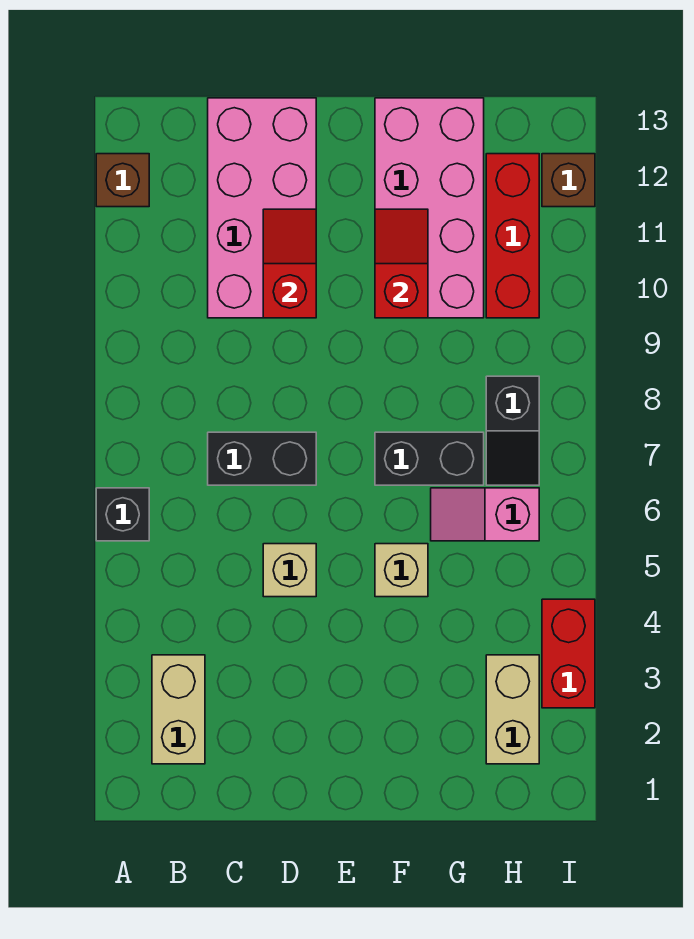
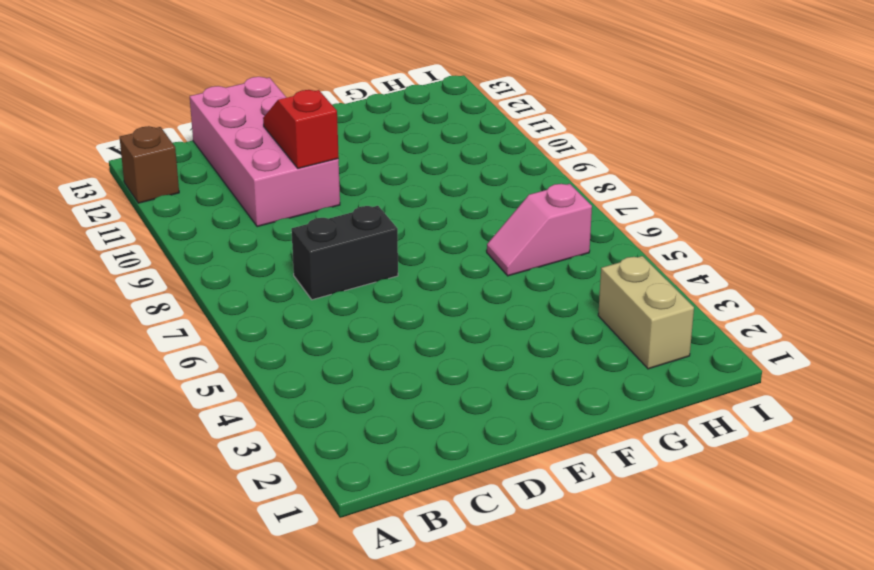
none -> black 1x1 brick [96,488,149,541]
none -> tan 1x2 brick [152,655,205,764]
none -> tan 1x1 brick [263,544,316,597]

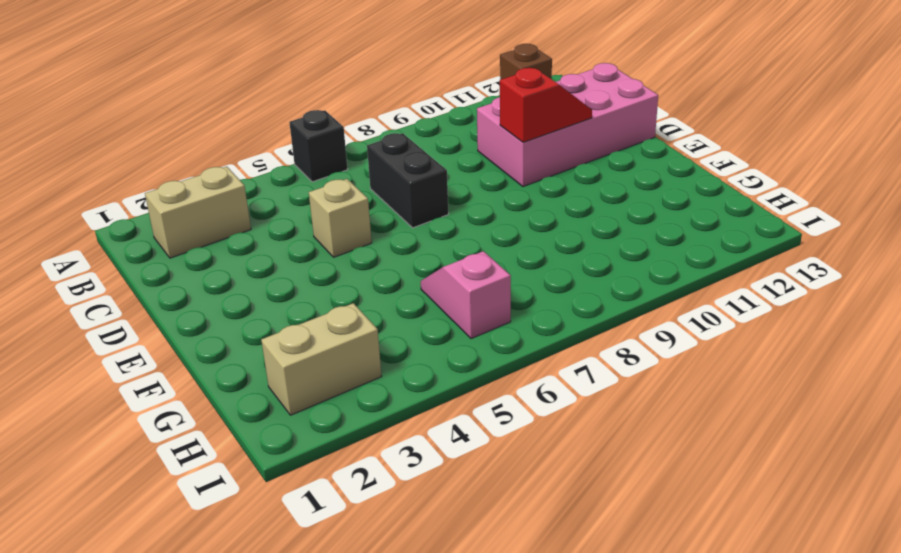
none -> tan 1x1 brick [375,544,428,597]
none -> black 1x2 brick [375,432,484,485]
none -> pink 2x4 brick [375,98,484,318]

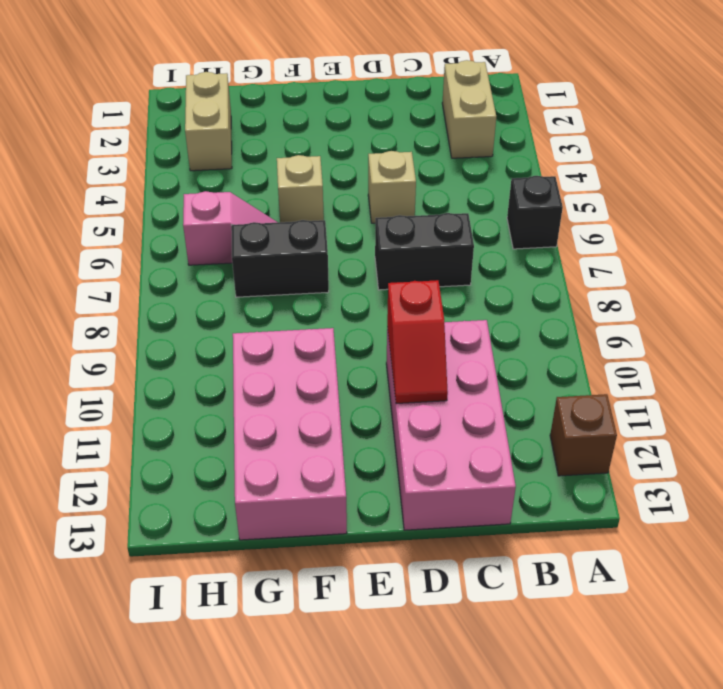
none -> black 1x2 slope [486,376,539,485]
none -> red 1x3 brick [486,154,539,318]
none -> red 1x2 brick [542,599,595,708]

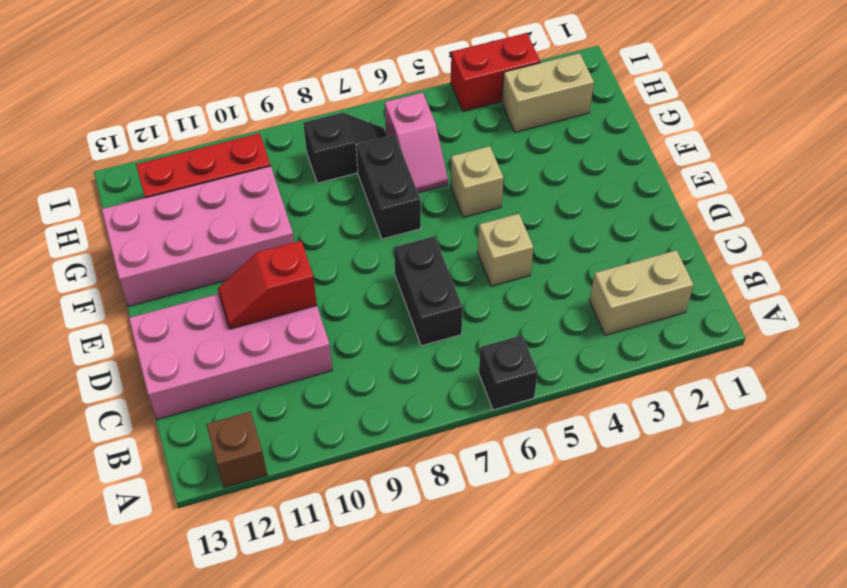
none -> brown 1x1 brick [542,154,595,207]
none -> red 1x2 slope [375,209,428,318]

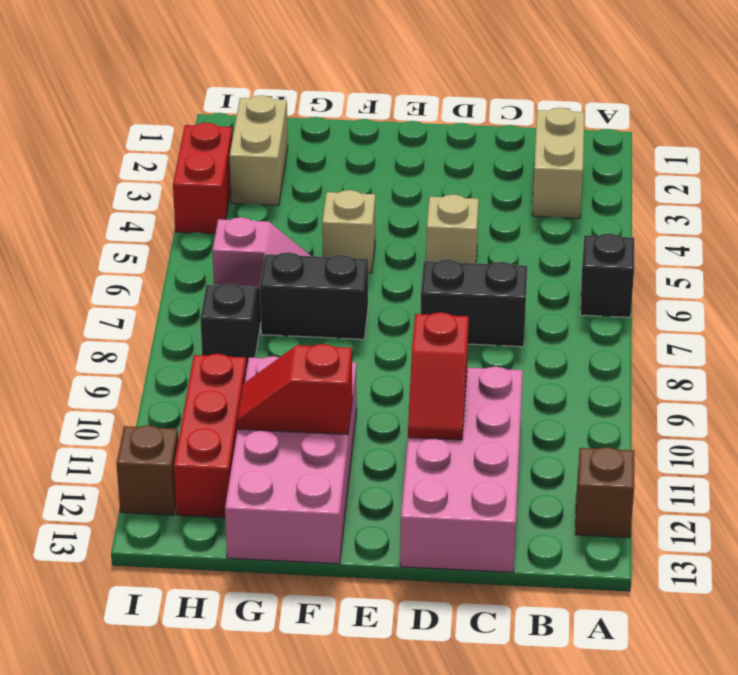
red 1x2 slope [237,344,352,435] -> red 1x2 slope turned to [375,209,428,318]

